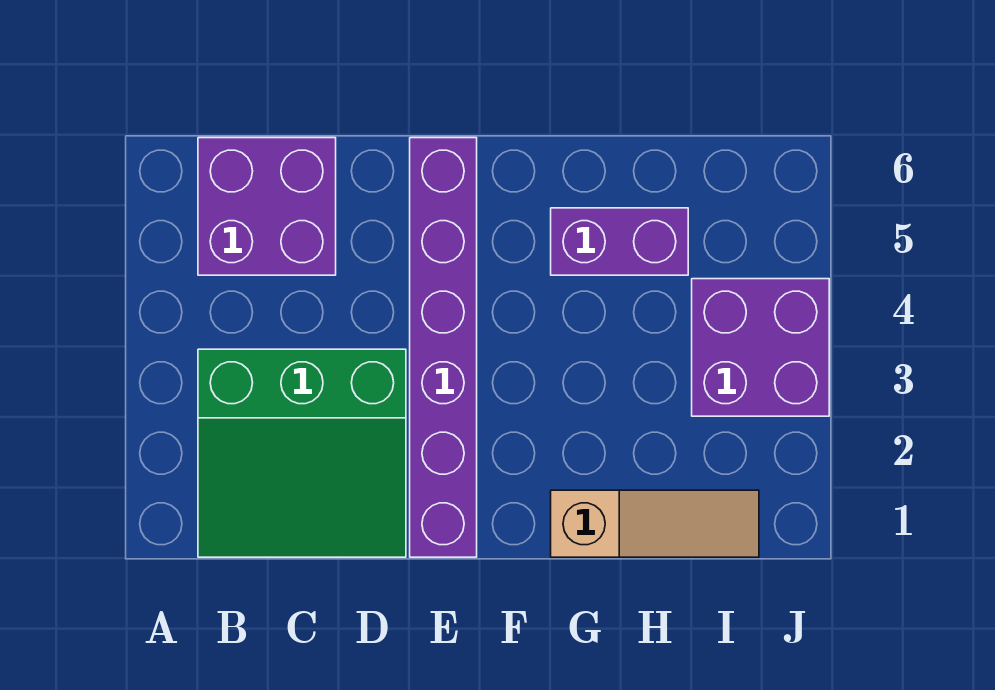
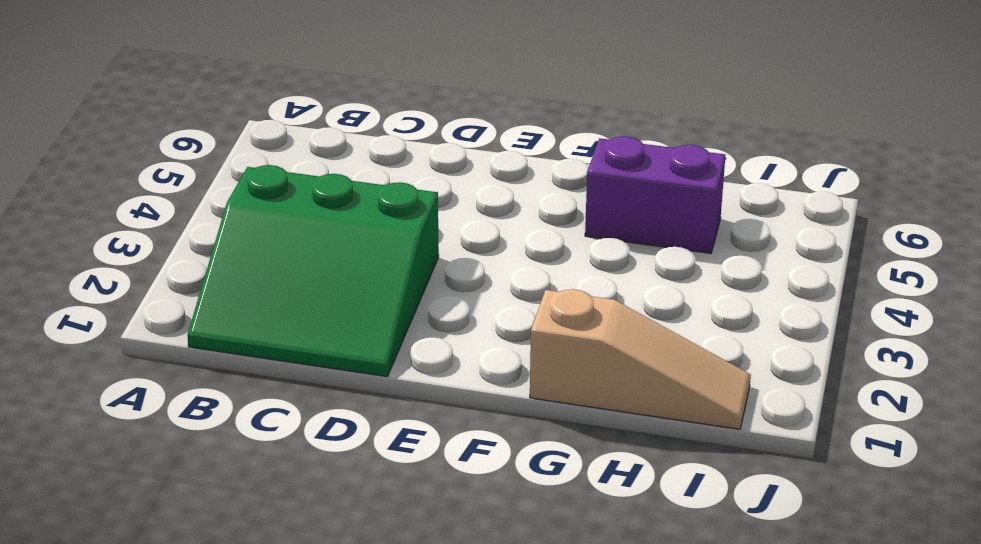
none -> purple 2x2 brick [198,138,336,275]
none -> purple 1x6 brick [410,138,477,557]

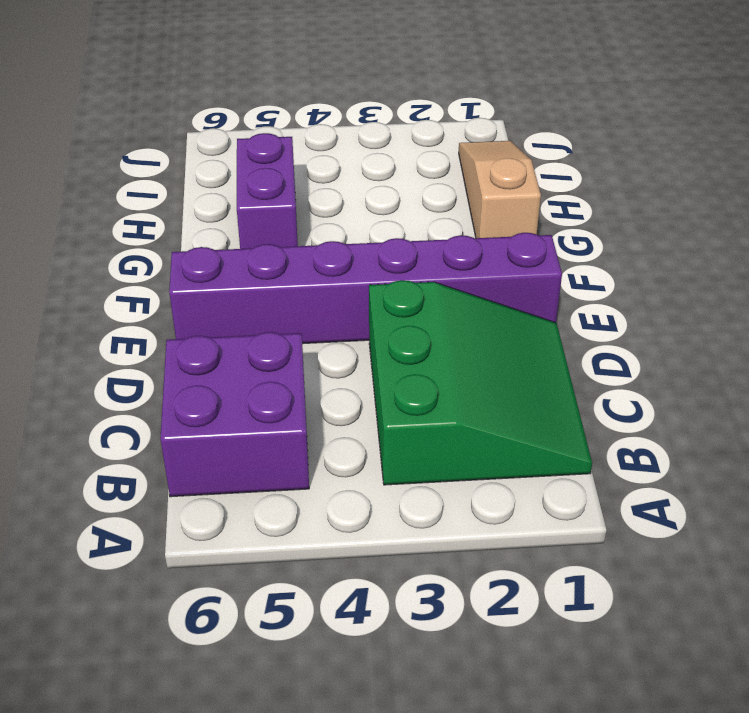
none -> purple 2x2 brick [692,279,829,416]

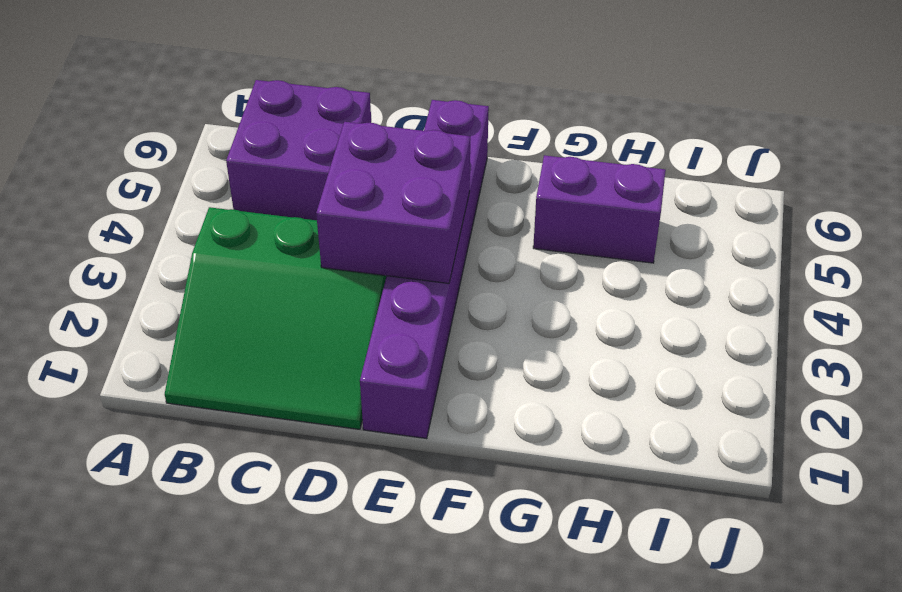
purple 2x2 brick [316,122,470,283] -> purple 2x2 brick moved to [692,279,829,416]
none -> tan 1x3 slope [551,490,759,557]

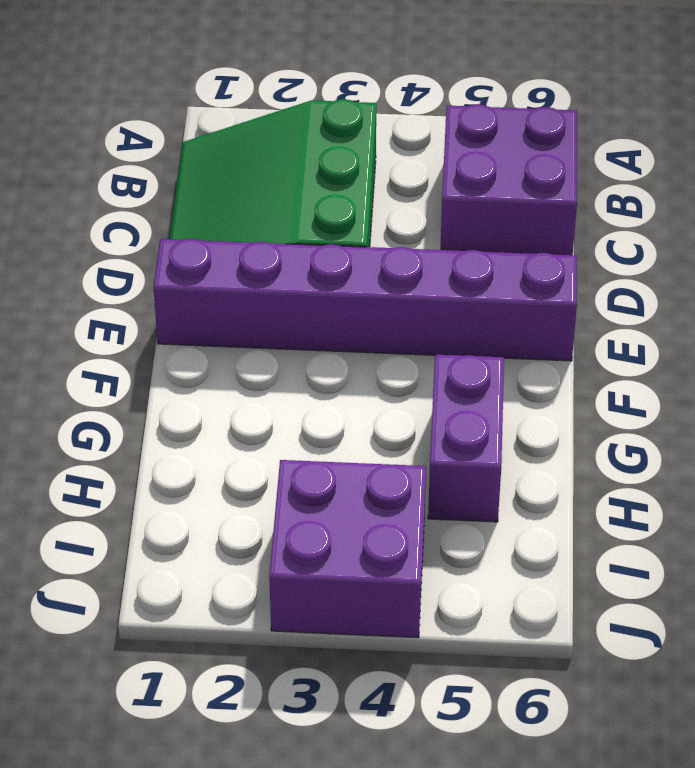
none -> tan 1x3 slope [551,490,759,557]

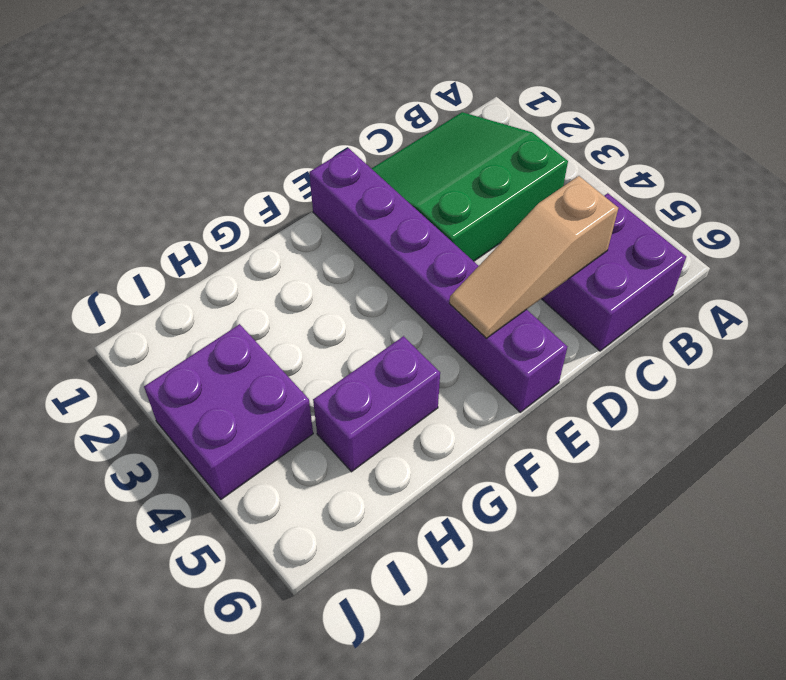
tan 1x3 slope [449,176,618,338] -> tan 1x3 slope moved to [551,490,759,557]

